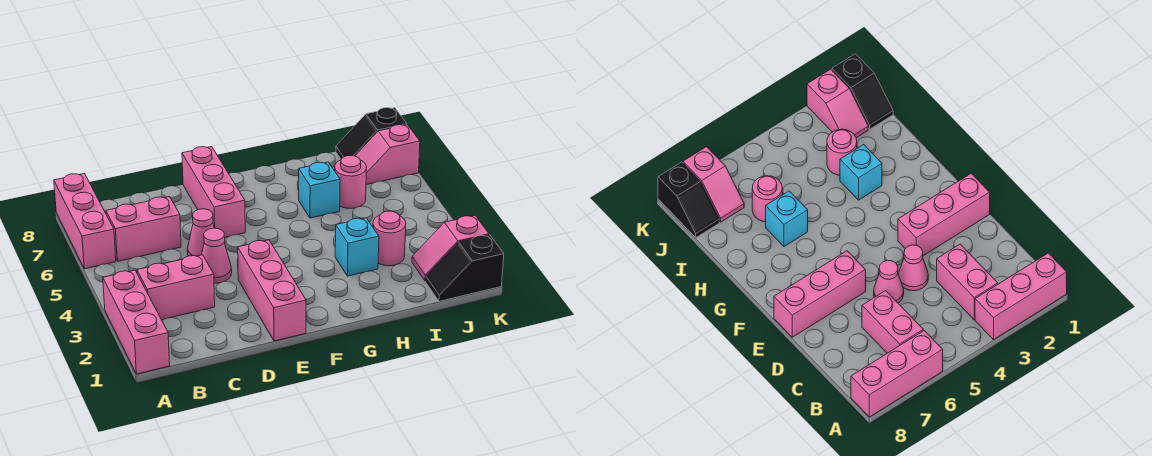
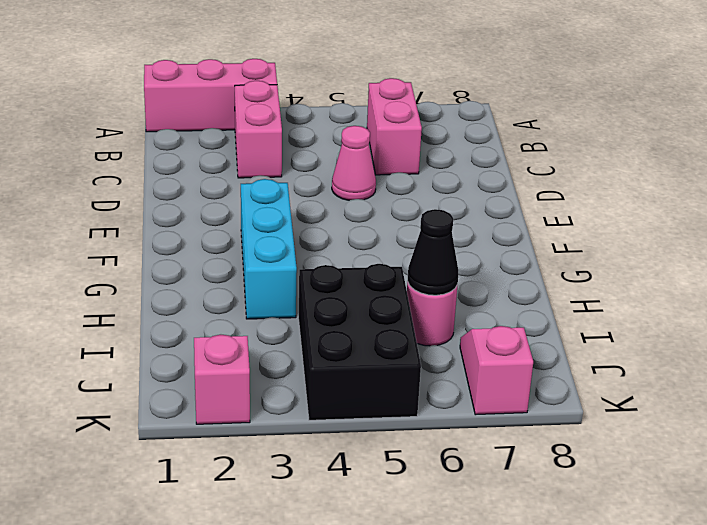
cyan 1x3 brick [241,179,297,319] -> cyan 1x1 brick [335,218,379,276]
black 2x3 brick [299,264,421,420] -> none
black 1x1 cone [407,209,458,295] -> none
none -> pink 1x3 brick [54,174,116,269]
none -> pink 1x1 cone [202,228,232,283]
none -> pink 1x3 brick [238,240,306,341]

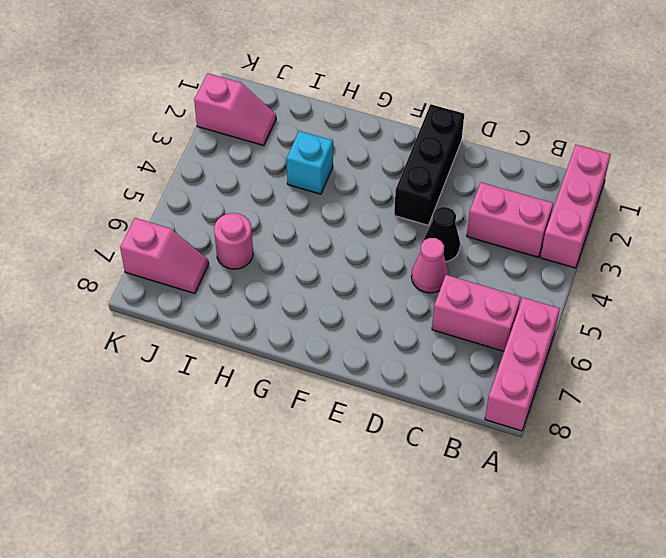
black 1x1 cone [424,207,460,262] -> pink 1x1 cone [202,228,232,283]
black 1x3 brick [394,104,464,225] -> pink 1x3 brick [238,240,306,341]
none -> pink 1x3 brick [182,147,245,237]
none -> cyan 1x1 brick [299,162,340,218]
none -> pink 1x1 round brick [373,211,406,266]

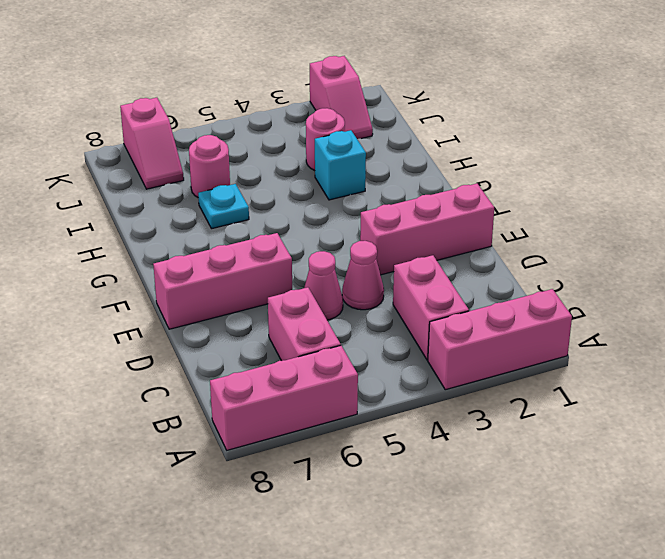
cyan 1x1 plate [198,184,249,229] -> cyan 1x1 brick [299,162,340,218]
none -> black 1x2 slope [426,235,504,301]
none -> black 1x2 slope [336,108,407,159]

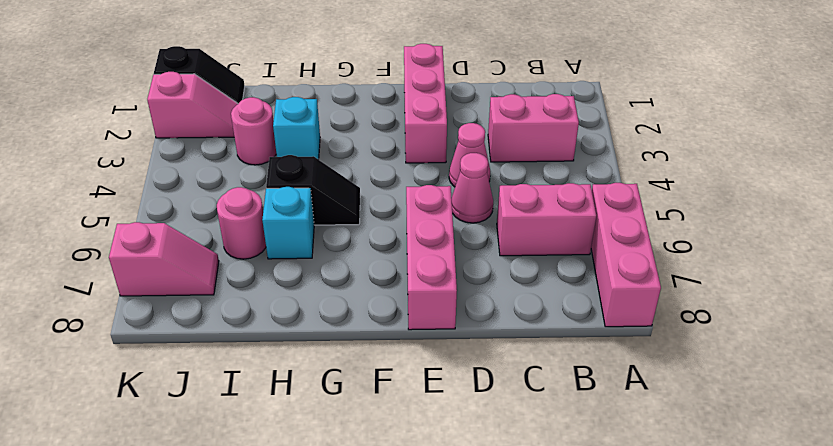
black 1x2 slope [266,155,360,225] -> black 1x2 slope moved to [336,108,407,159]
none -> pink 1x3 brick [103,270,170,374]

